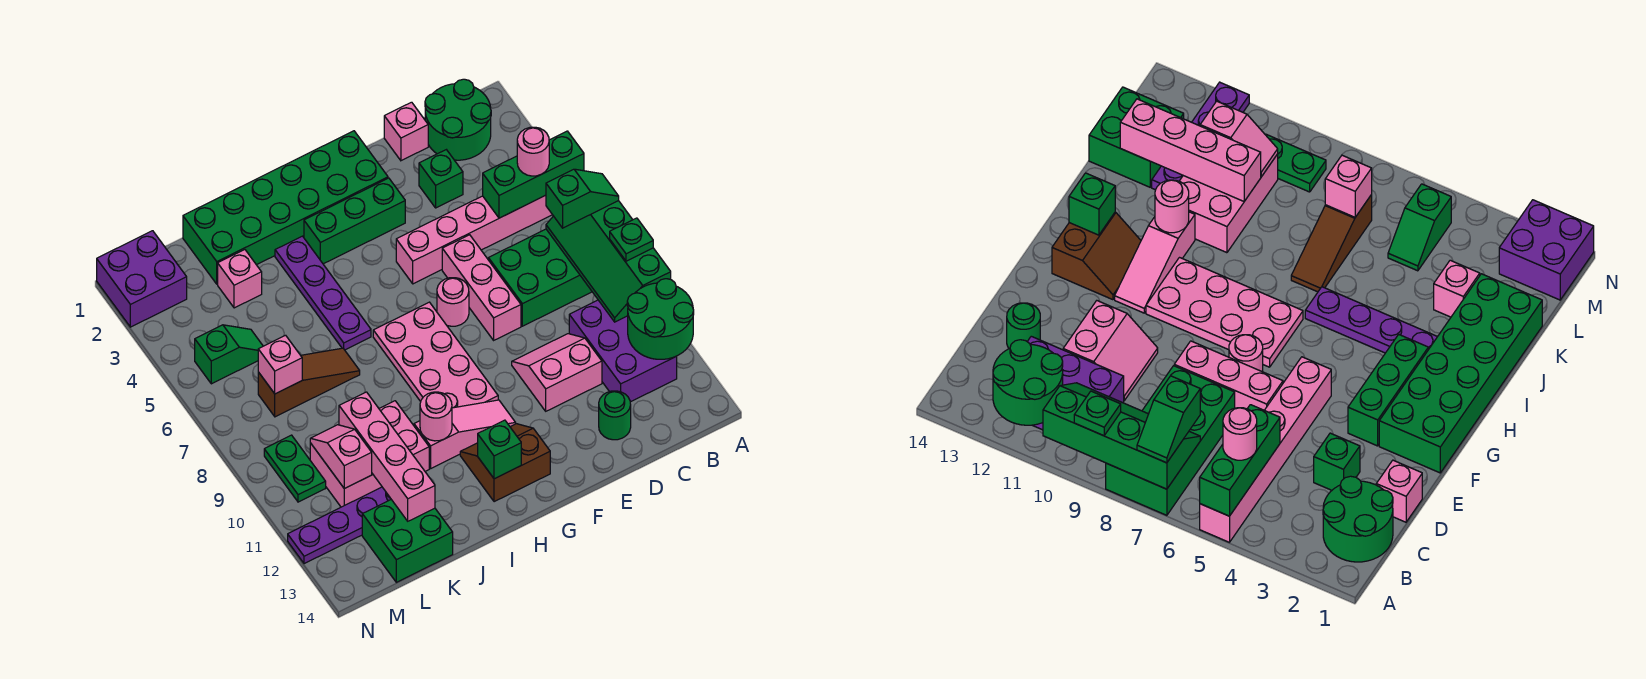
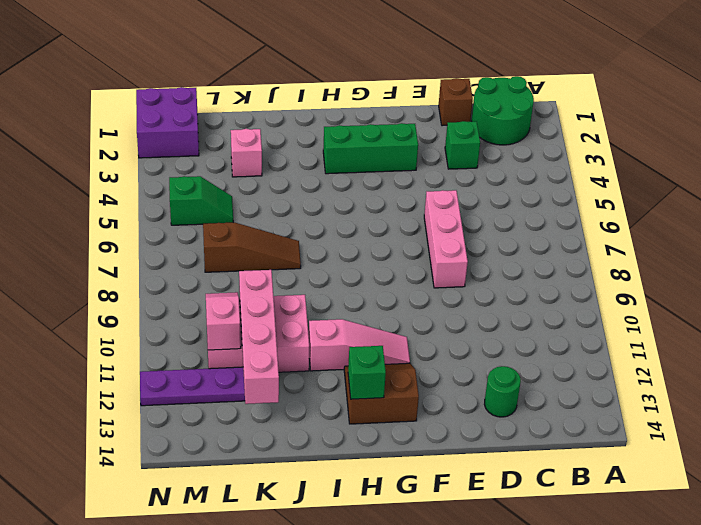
brown 1x1 brick [439,78,473,126] -> pink 1x1 brick [384,102,428,161]
none -> pink 1x6 brick [396,195,552,284]
none -> green 2x4 brick [488,229,592,326]
none -> purple 2x3 brick [569,300,677,402]
none -> pink 2x2 slope [512,334,602,411]

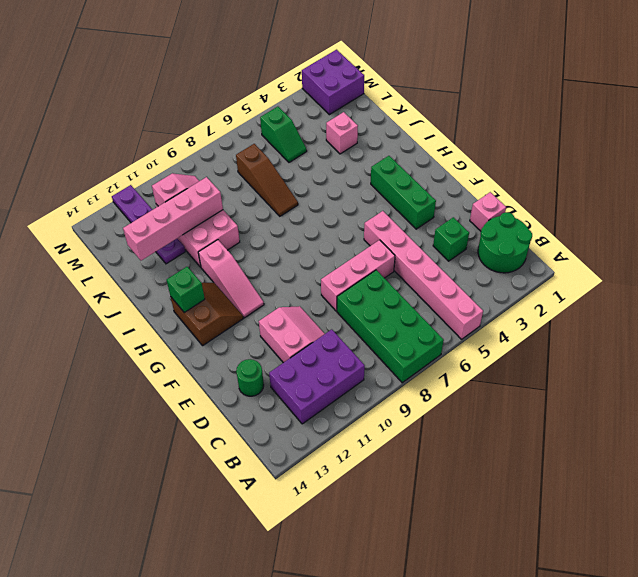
none -> green 2x6 brick [183,131,388,284]
none -> pink 1x1 round brick [437,278,469,326]
none -> pink 2x4 plate [373,302,498,408]
none -> purple 1x4 plate [275,236,371,350]

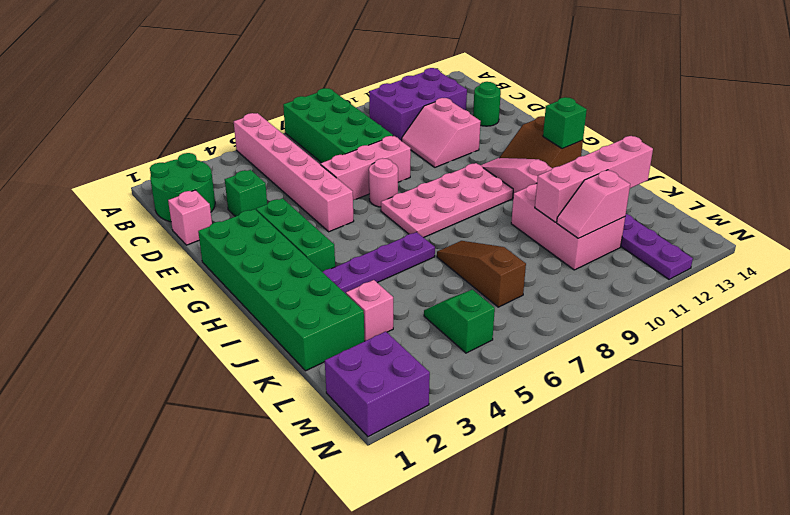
none -> green 2x2 brick [362,500,453,582]
none -> green 1x2 plate [264,435,326,502]
none -> green 1x3 brick [483,131,584,218]
none -> green 2x4 slope [546,201,671,322]

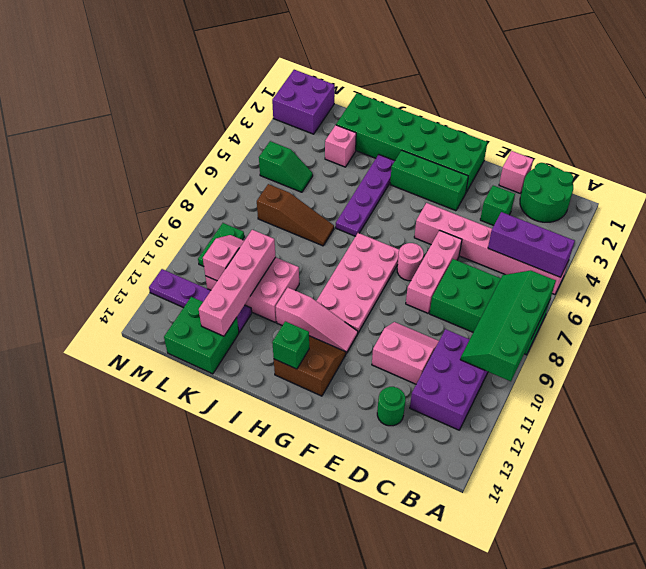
purple 1x3 brick [488,212,575,277] -> green 1x3 brick [483,131,584,218]
none -> green 2x2 round brick [627,279,694,359]
none -> pink 1x1 round brick [420,392,452,441]
none -> pink 1x1 brick [258,335,302,394]
none -> green 1x2 slope [546,169,619,228]

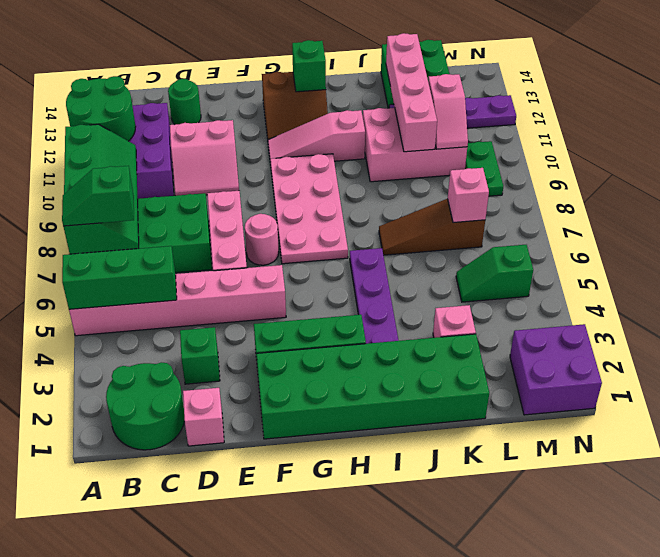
none -> pink 1x1 round brick [420,392,452,441]
none -> green 1x1 plate [610,218,653,261]
none -> pink 1x1 round brick [517,127,549,176]

